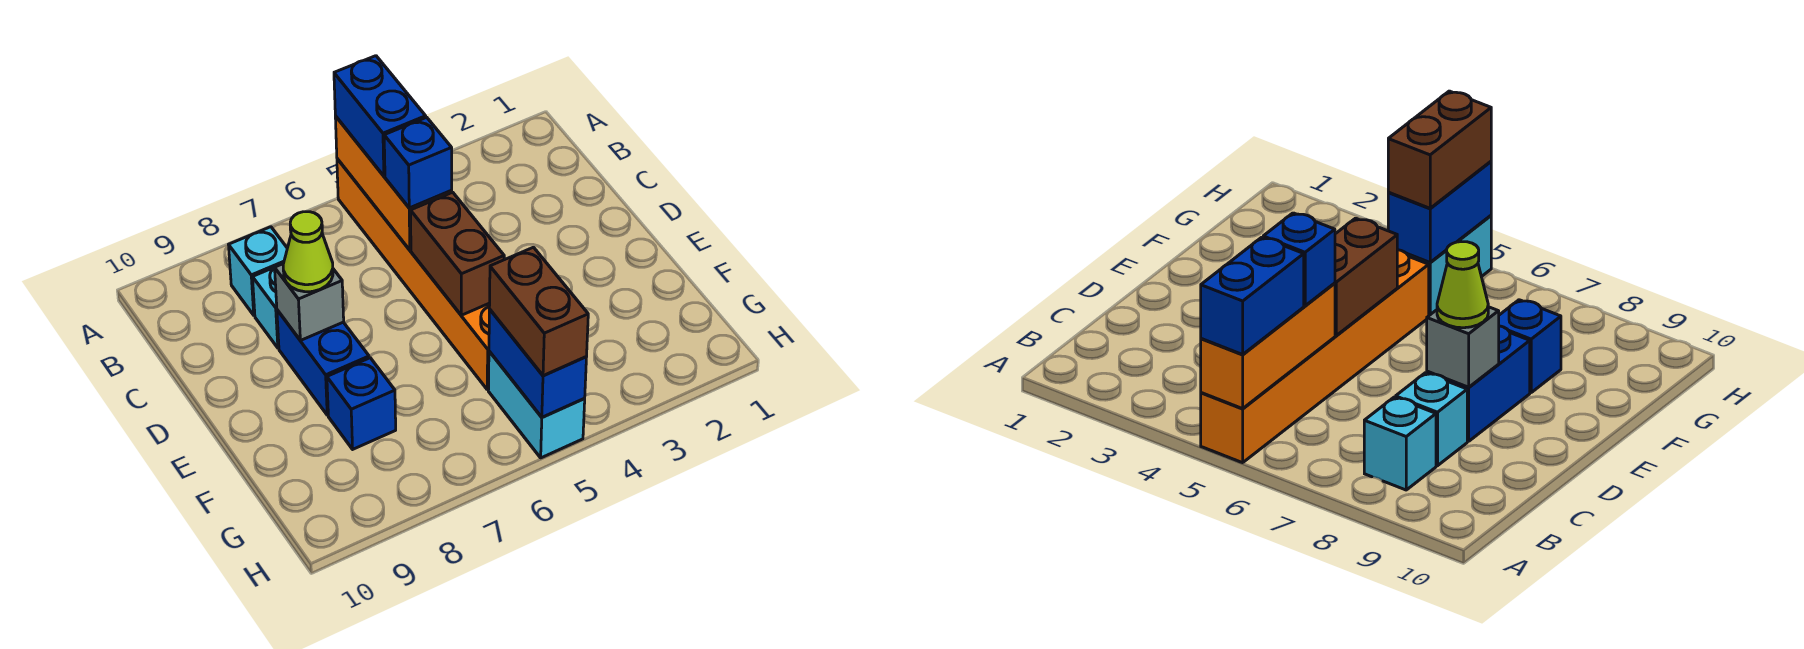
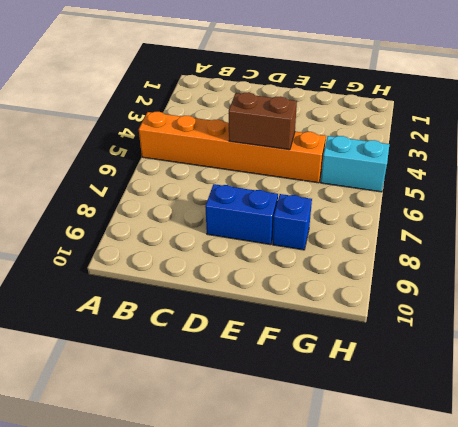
none -> cyan 1x1 brick [229,227,287,315]
none -> cyan 1x1 brick [253,267,279,348]
none -> orange 1x3 brick [335,116,452,250]

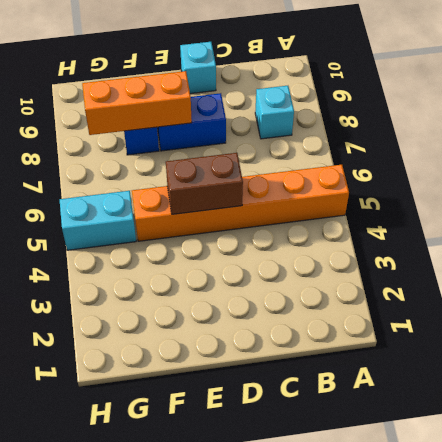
cyan 1x1 brick [180,42,216,94] -> cyan 1x1 brick moved to [253,267,279,348]
orange 1x3 brick [82,71,192,135] -> orange 1x3 brick moved to [335,116,452,250]
none -> grey 1x1 brick [275,264,344,340]
none -> blue 1x2 brick [489,309,586,417]
none -> blue 1x2 brick [334,56,426,176]

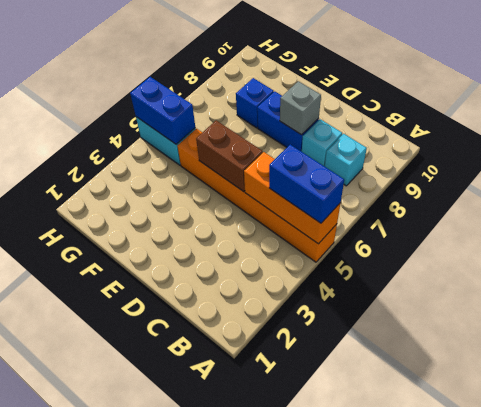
none -> blue 1x1 brick [384,117,452,208]
none -> lime 1x1 cone [283,212,333,292]
none -> brown 1x2 brick [489,247,588,376]

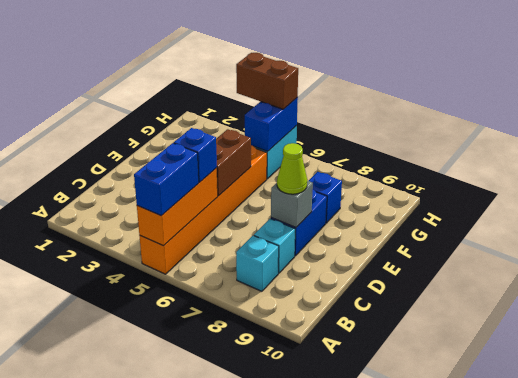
brown 1x2 brick [236,53,298,109] -> brown 1x2 brick turned to [489,247,588,376]

